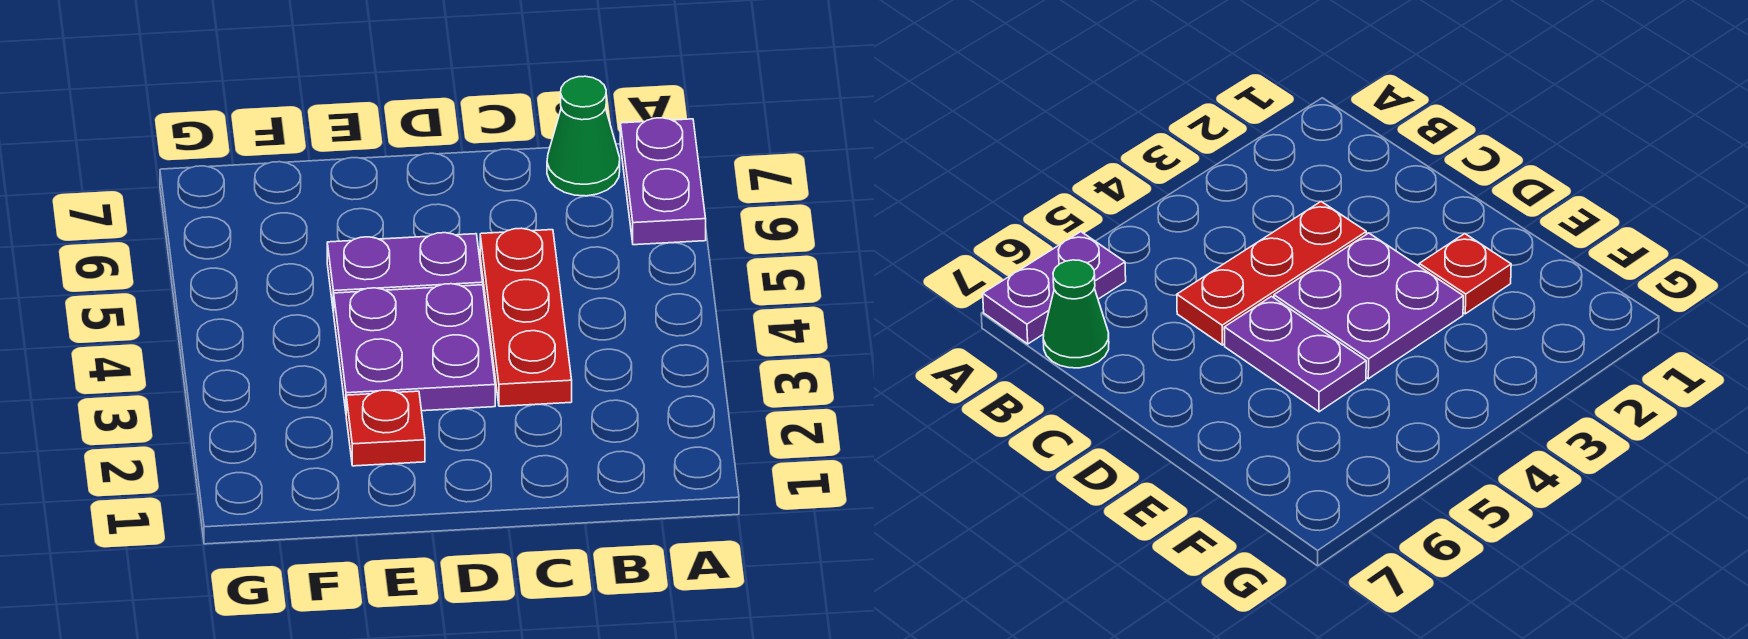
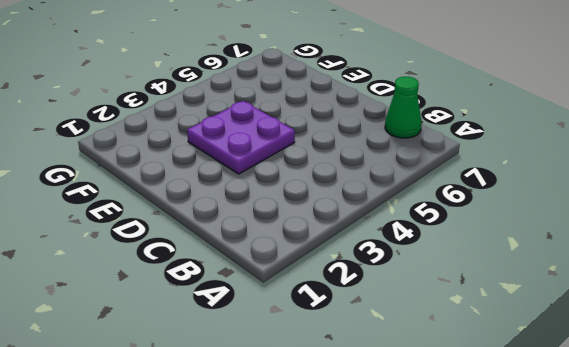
none -> purple 1x2 plate [620,118,706,245]
none -> red 1x3 plate [480,228,572,406]

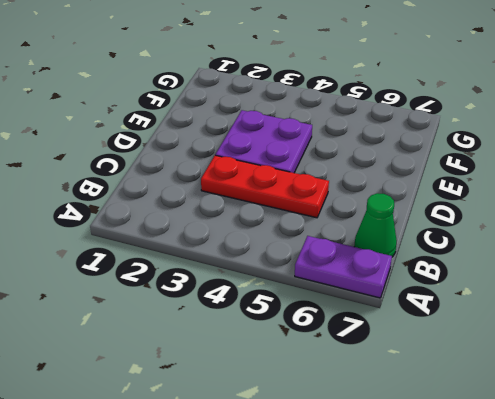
none -> purple 1x2 plate [327,233,483,312]
none -> red 1x1 plate [346,390,425,466]

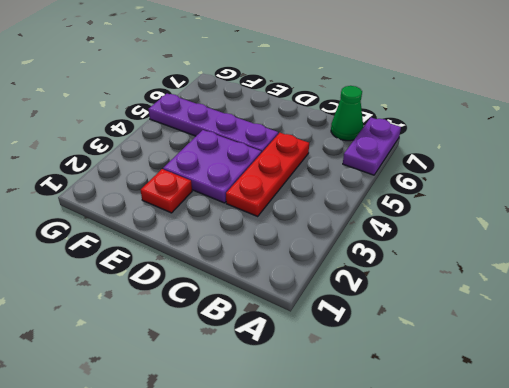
purple 1x4 plate [148,94,278,153] -> purple 1x2 plate [327,233,483,312]

